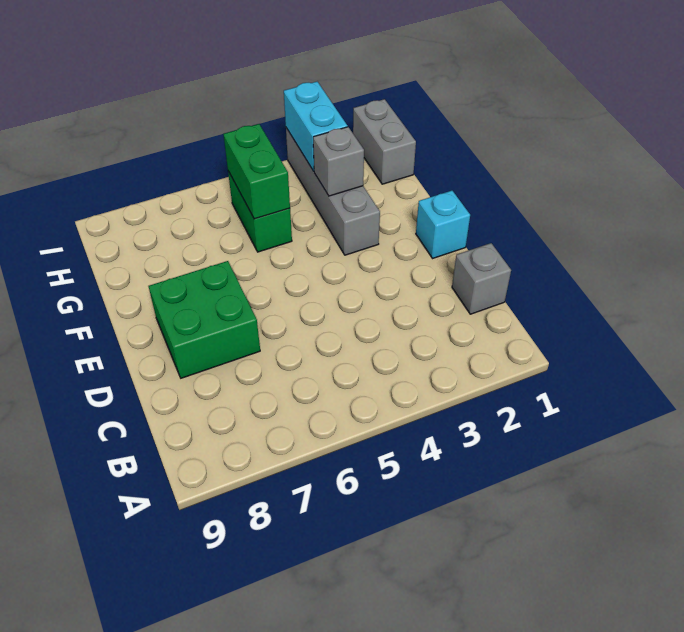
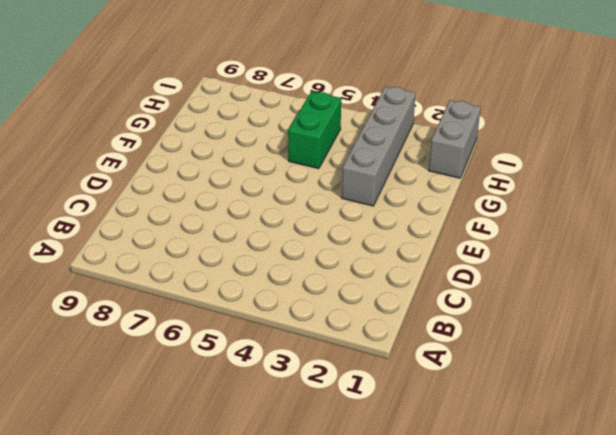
none -> grey 1x1 brick [452,243,511,314]
none -> green 2x2 brick [148,261,260,378]

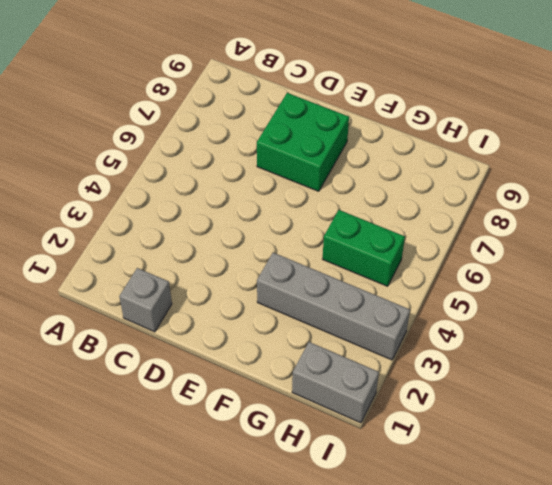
none -> cyan 1x1 brick [416,191,470,258]
none -> grey 1x1 brick [313,127,364,196]

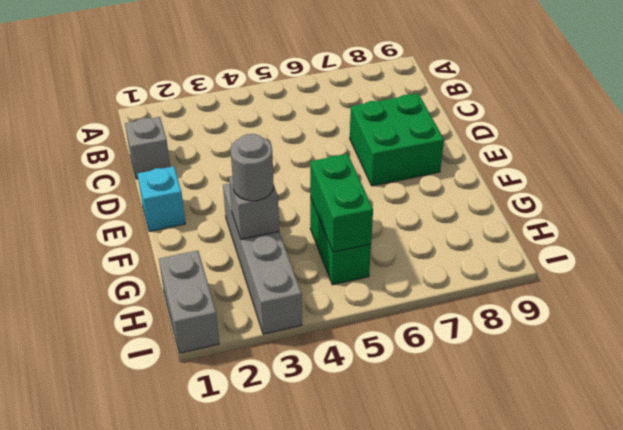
grey 1x1 round brick [230,134,274,201] -> none
none -> cyan 1x2 brick [284,82,348,171]

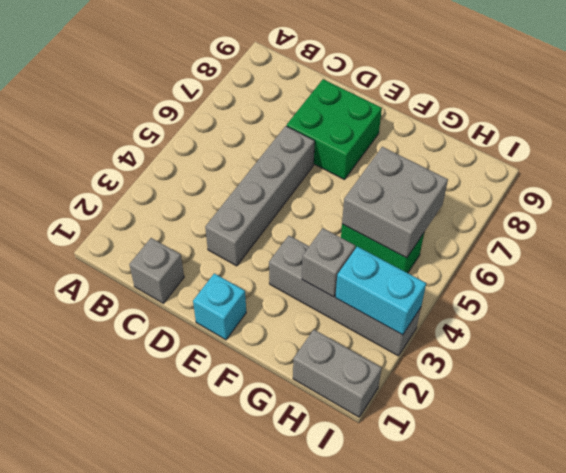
grey 1x4 brick [205,126,315,266] -> none
grey 2x2 brick [342,147,448,258] -> green 1x2 brick [223,124,290,219]

